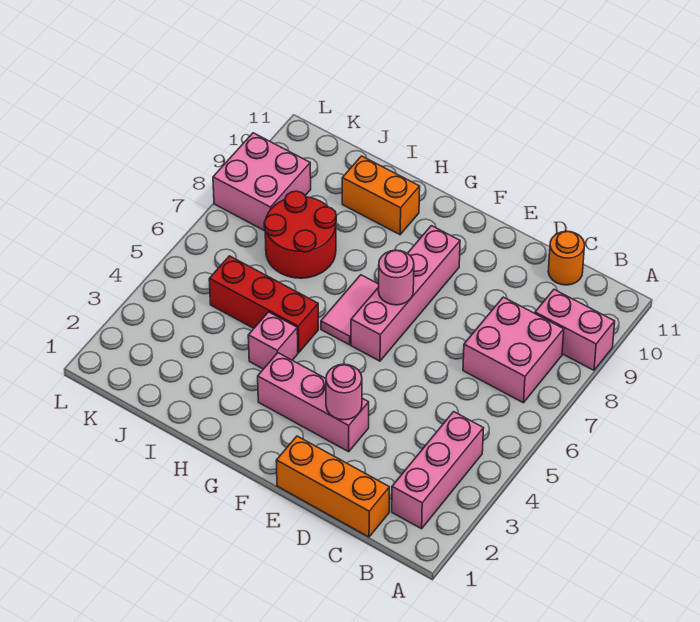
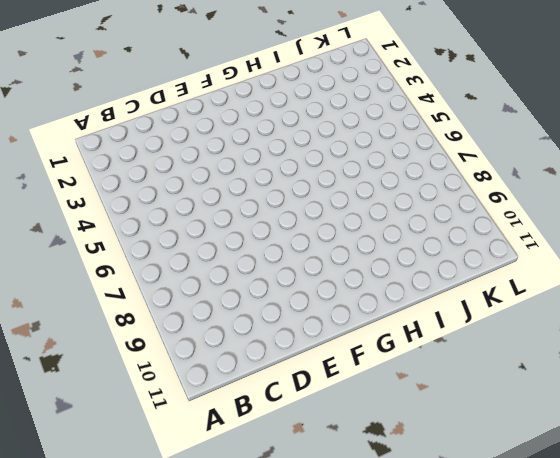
none -> pink 1x2 brick [535,290,615,370]
none -> pink 1x3 brick [392,412,484,529]
none -> pink 2x2 brick [463,297,564,403]

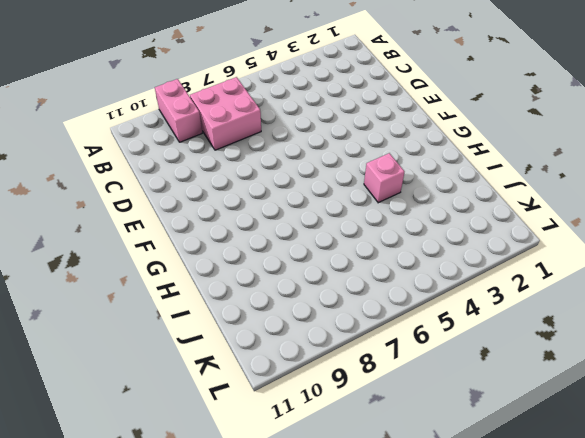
none -> pink 1x3 brick [392,412,484,529]
none -> orange 1x3 brick [276,436,389,537]
none -> orange 1x1 round brick [548,231,585,285]

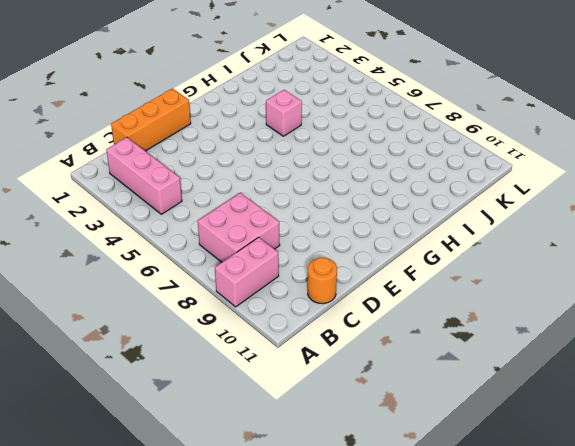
none -> pink 1x3 brick [258,353,369,452]
none -> pink 1x4 brick [351,226,460,361]
none -> pink 1x2 tile [321,275,379,345]

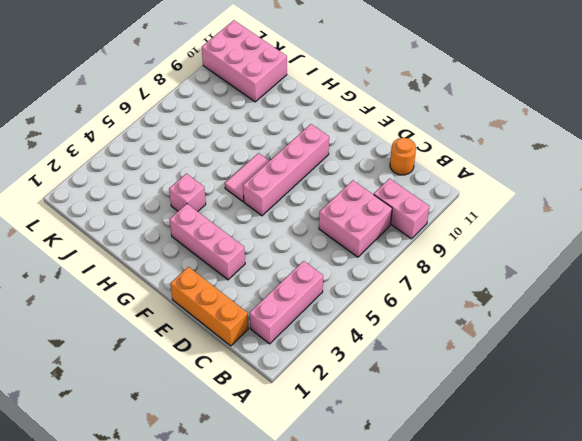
pink 2x3 brick [202,20,287,102] -> none
none -> red 1x3 brick [209,256,318,353]
none -> orange 1x2 brick [342,156,420,235]
none -> red 2x2 round brick [264,191,336,278]

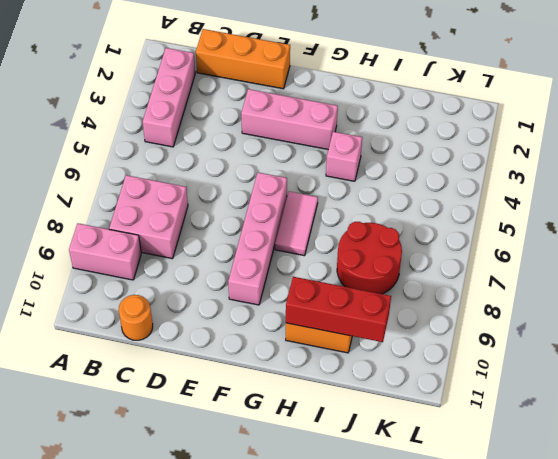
red 1x3 brick [286,277,391,342] -> red 1x3 brick moved to [209,256,318,353]
none -> pink 2x2 brick [213,133,311,231]
none -> pink 1x1 round brick [326,364,362,420]
none -> pink 1x1 round brick [378,250,414,305]

